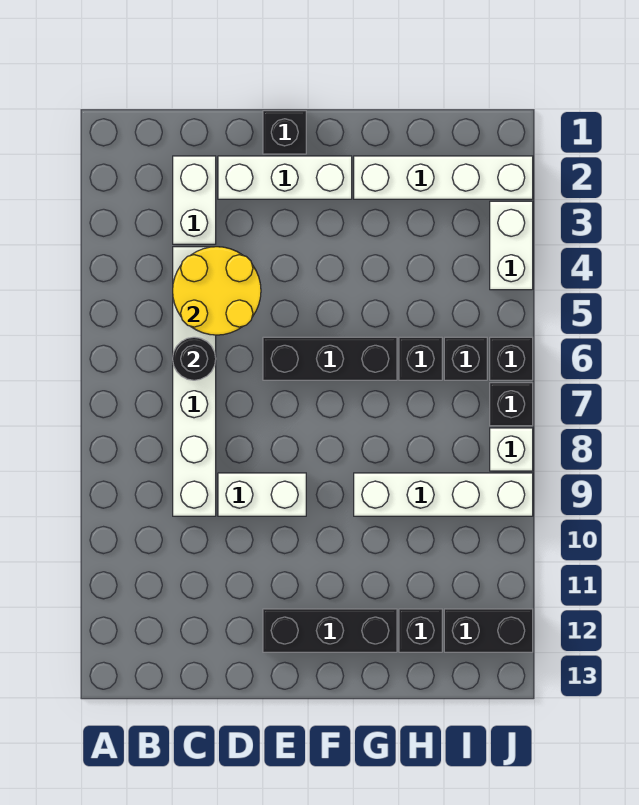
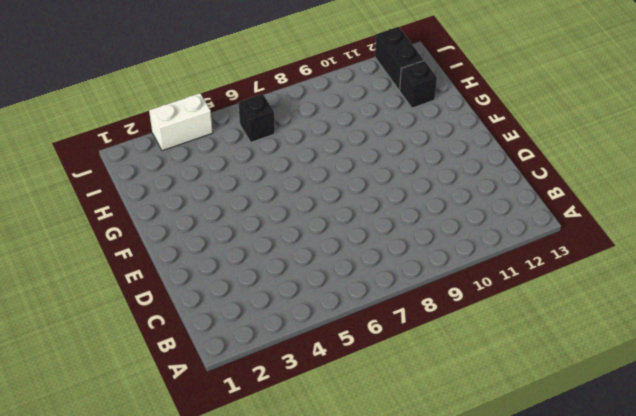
none -> white 1x2 brick [173,156,216,244]
none -> white 1x6 brick [173,247,216,516]
none -> white 1x3 brick [218,156,352,199]

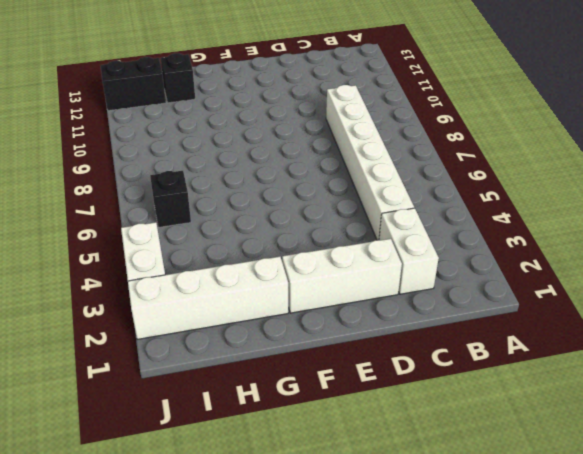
none -> white 1x2 brick [218,473,306,516]
none -> black 1x1 brick [263,111,306,154]
none -> black 1x3 brick [263,337,397,380]

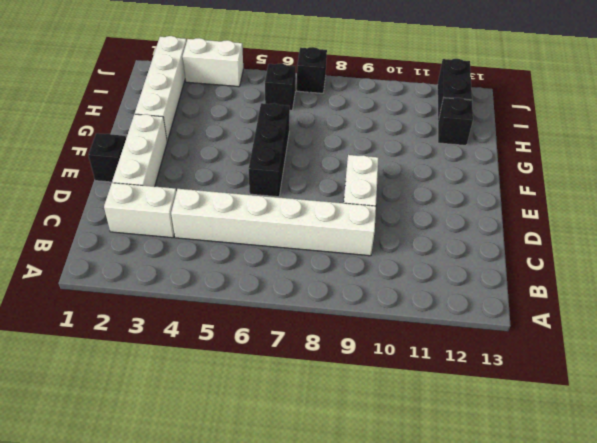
none -> black 1x3 brick [263,609,397,652]
none -> white 1x4 brick [354,473,533,516]
none -> black 1x1 brick [399,337,442,380]

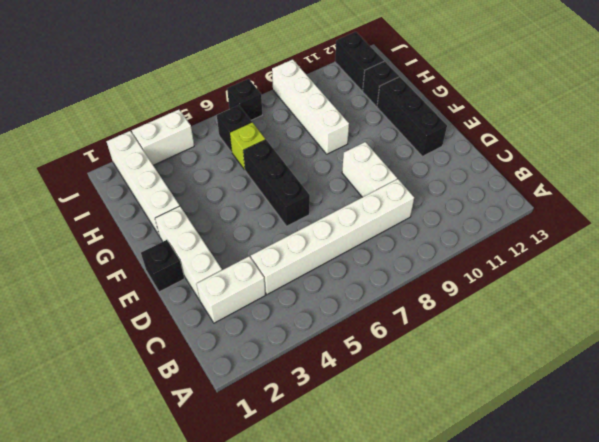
lime 1x1 brick [230,122,265,170] -> black 1x1 brick [399,337,442,380]
none -> black 1x1 brick [490,337,533,380]
none -> white 1x1 brick [490,428,533,471]
none -> yellow 2x2 round brick [173,247,261,335]

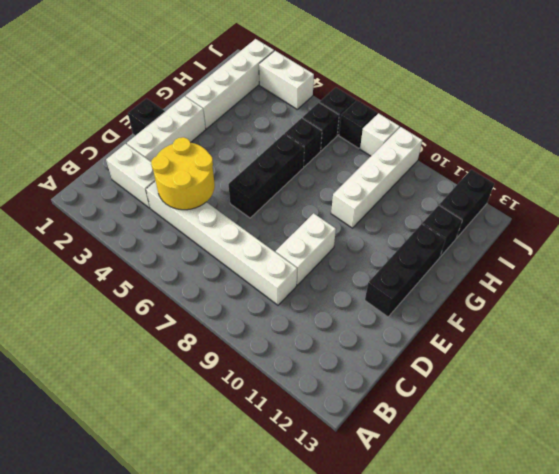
none -> black 1x1 round brick [173,337,216,380]

